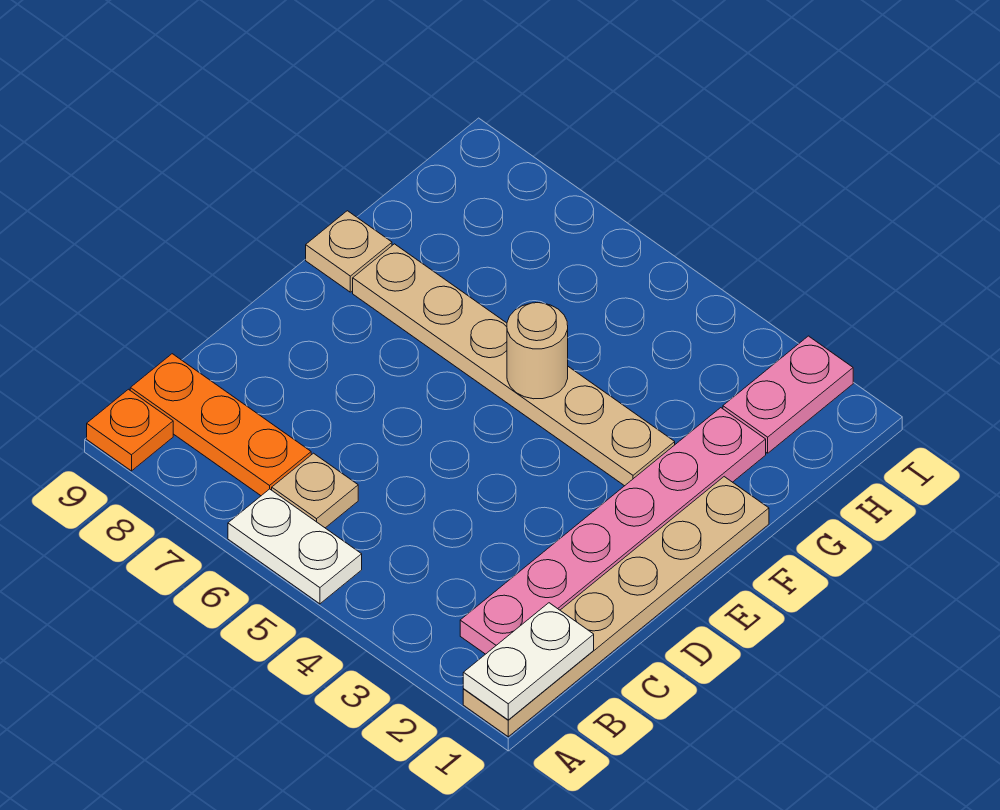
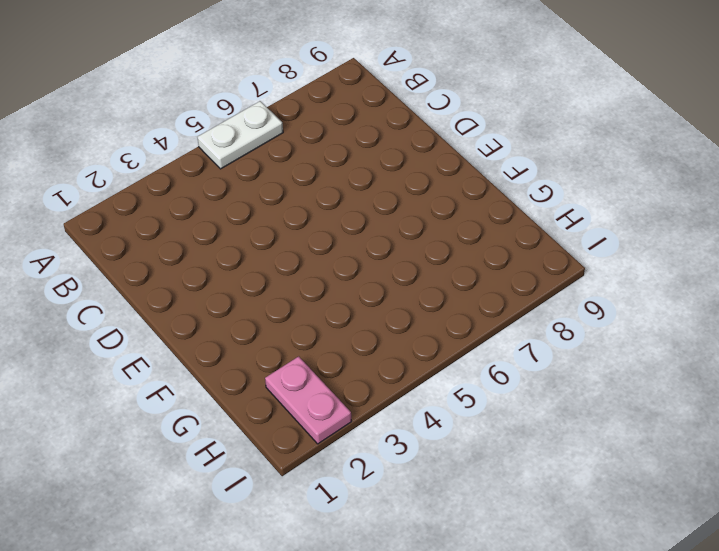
none -> tan 1x6 plate [463,477,769,737]
none -> orange 1x1 plate [87,389,173,471]

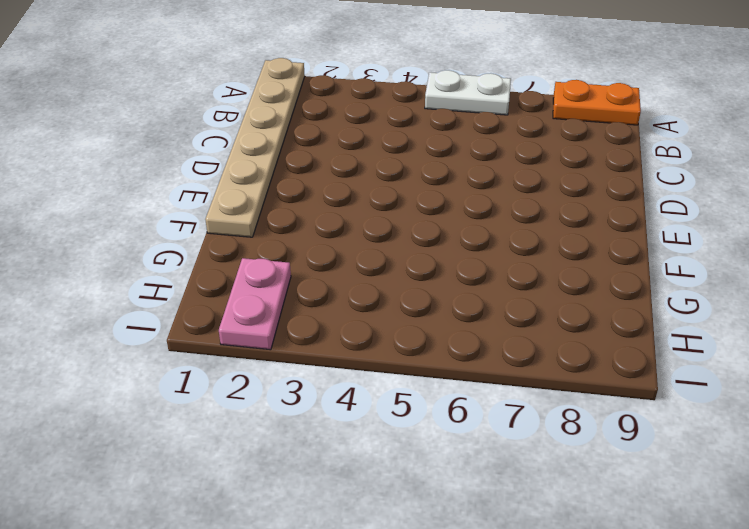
orange 1x2 plate [553,80,641,125] -> orange 1x1 plate [87,389,173,471]
none -> pink 1x6 plate [460,408,766,654]
none -> tan 1x1 plate [272,453,358,528]

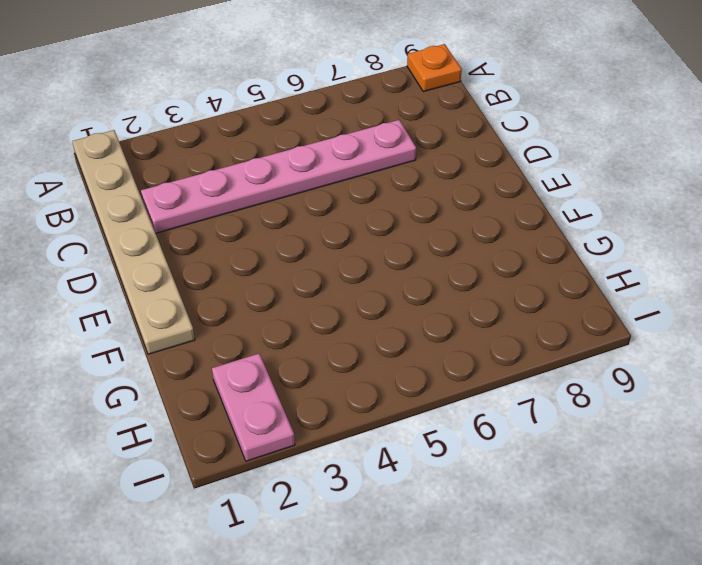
pink 1x6 plate [141,120,416,233] -> pink 1x6 plate turned to [460,408,766,654]
none -> white 1x2 plate [228,489,362,604]
none -> tan 1x1 plate [272,453,358,528]

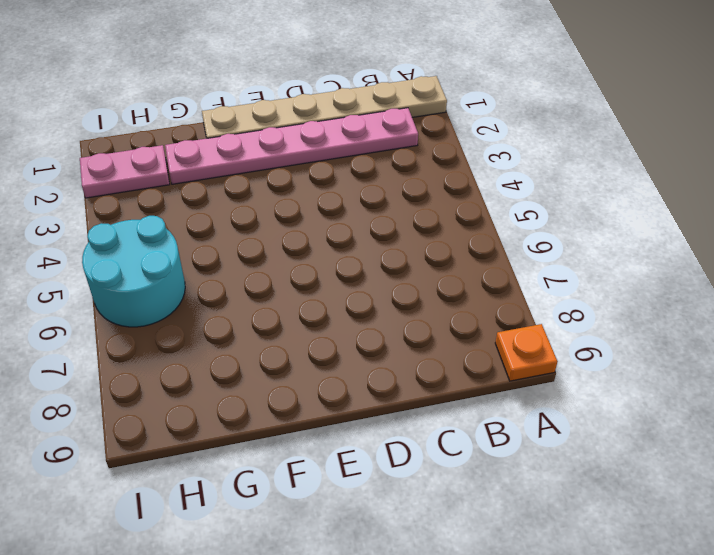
cyan 2x2 round brick [82,216,185,327] -> none
none -> white 1x2 plate [228,489,362,604]
none -> tan 1x1 plate [272,453,358,528]

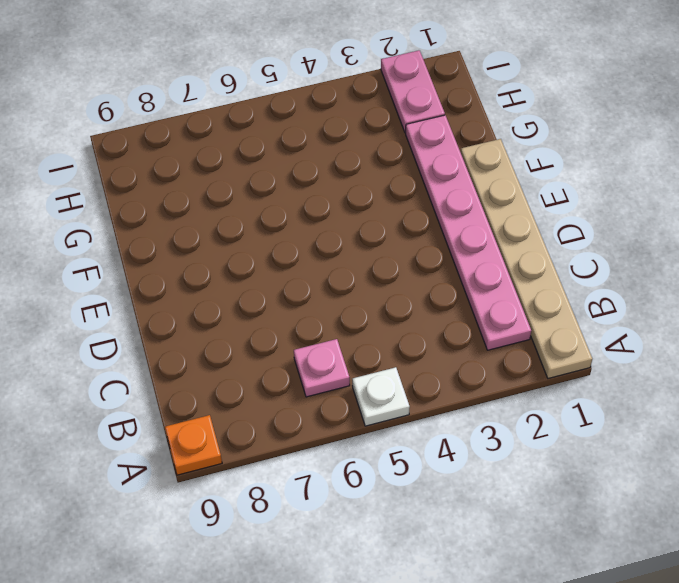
white 1x1 plate [352,367,410,426] -> white 1x2 plate [228,489,362,604]
pink 1x1 plate [294,339,350,397] -> tan 1x1 plate [272,453,358,528]
none -> orange 1x3 plate [130,354,311,496]
none -> tan 1x6 plate [353,244,675,486]

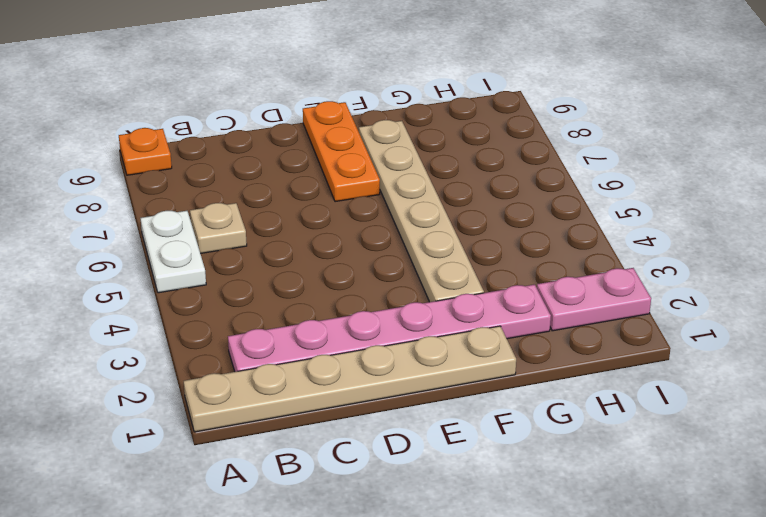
orange 1x3 plate [303,101,380,202] -> orange 1x3 plate moved to [130,354,311,496]
none -> tan 1x1 plate [306,211,392,292]
none -> white 1x2 plate [463,603,594,720]

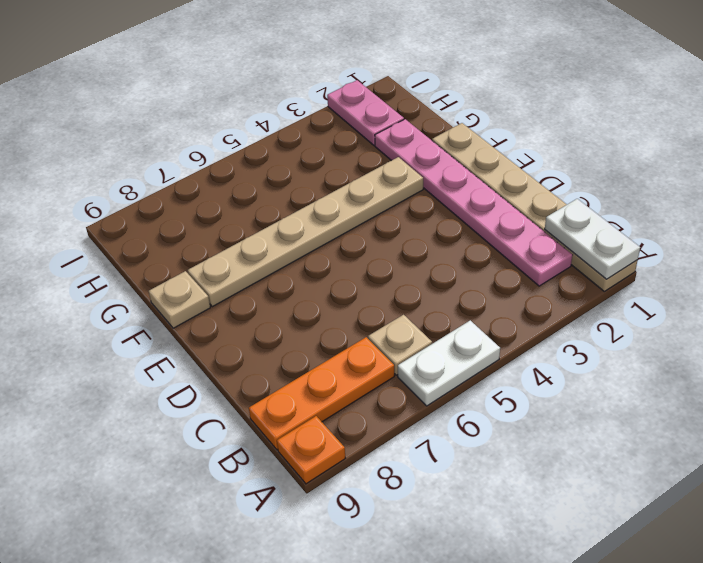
none -> tan 1x1 round brick [507,303,568,399]

